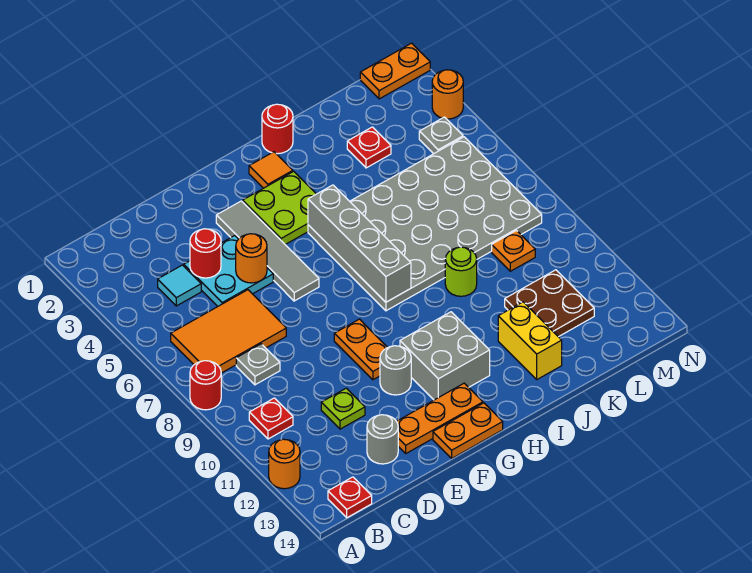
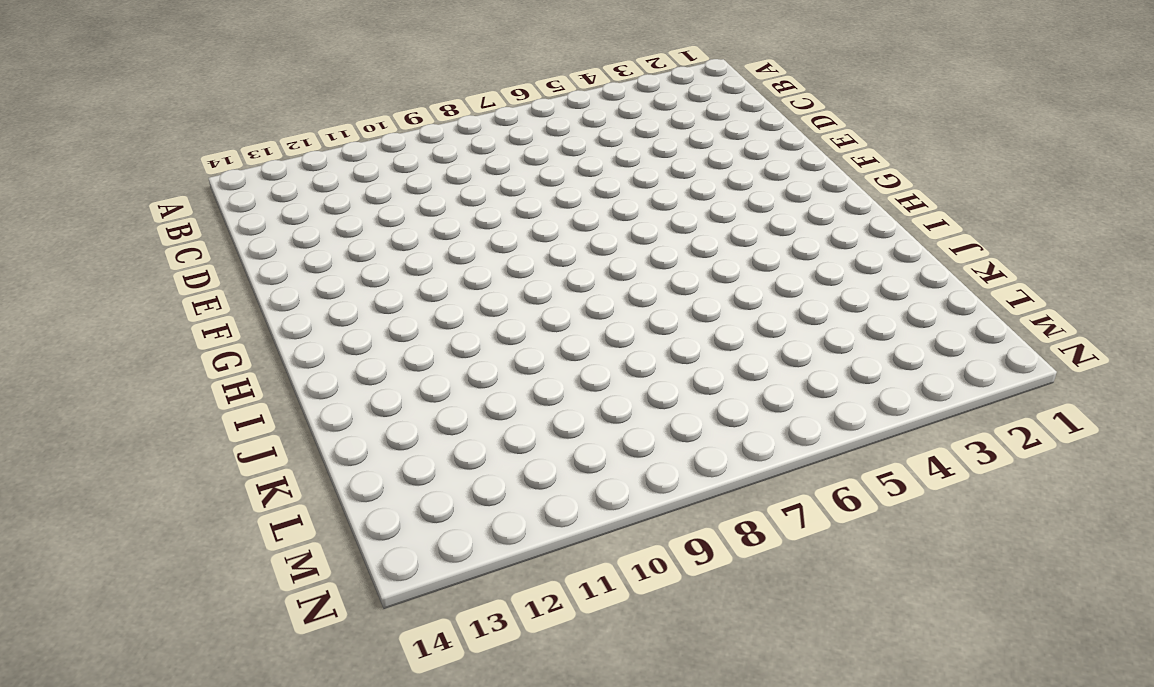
none -> red 1x1 round brick [190,361,221,410]
none -> orange 1x1 round brick [269,439,300,489]
none -> orange 2x3 tile [171,290,286,373]
none -> red 1x1 plate [249,398,293,439]

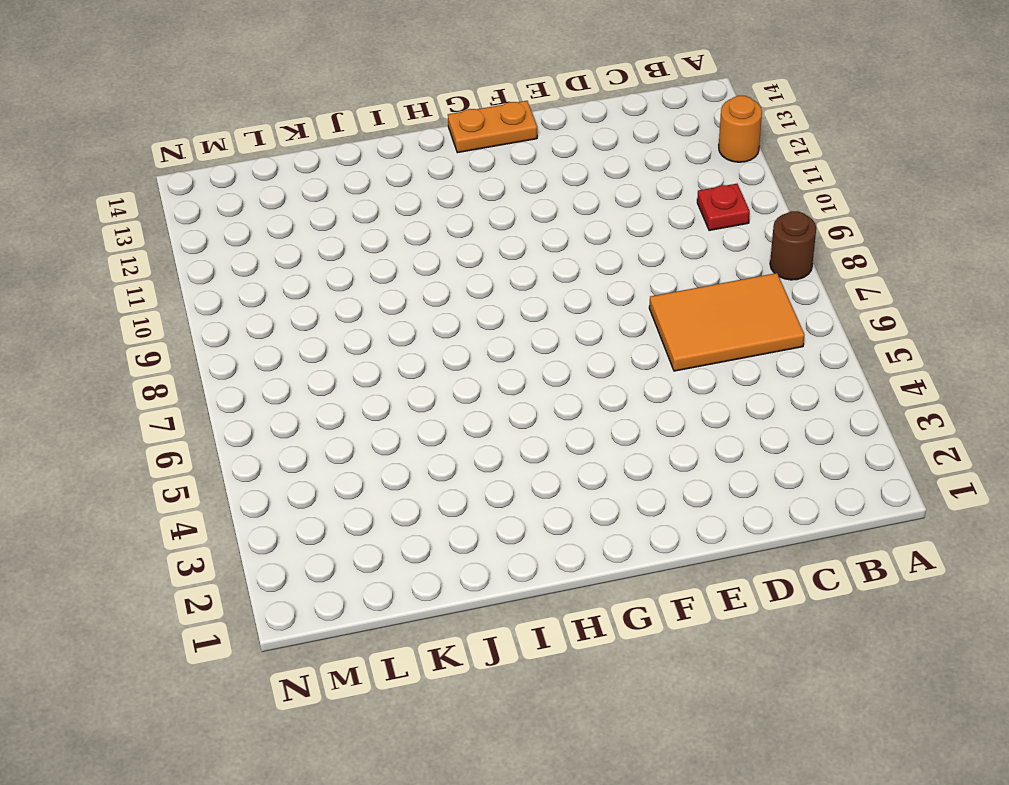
brown 1x1 round brick [770,211,816,280] -> red 1x1 round brick [190,361,221,410]
none -> red 1x1 plate [328,477,372,518]
none -> cyan 1x1 tile [158,265,201,306]
none -> grey 1x1 plate [236,344,280,385]
none -> cyan 2x2 plate [184,236,273,306]

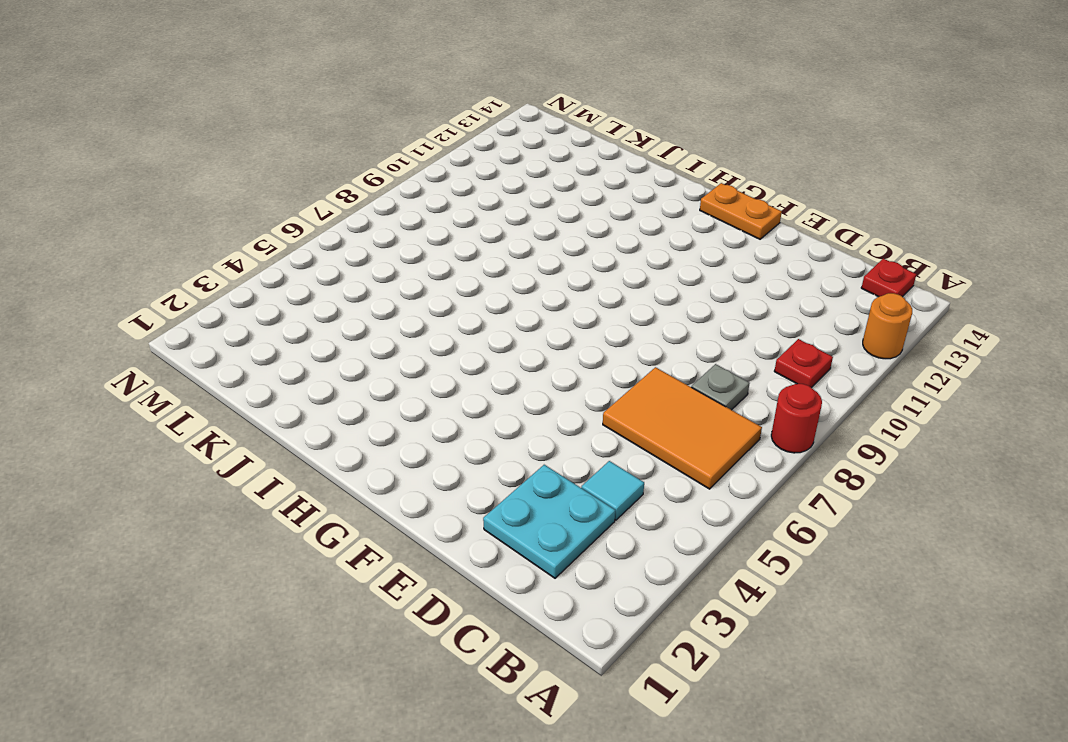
cyan 2x2 plate [483,465,615,578] -> cyan 2x2 plate moved to [184,236,273,306]
none -> lime 1x1 plate [321,388,365,429]
none -> grey 1x1 round brick [367,415,398,464]
none -> orange 1x3 plate [397,383,483,453]
none -> grey 1x4 tile [216,201,319,301]

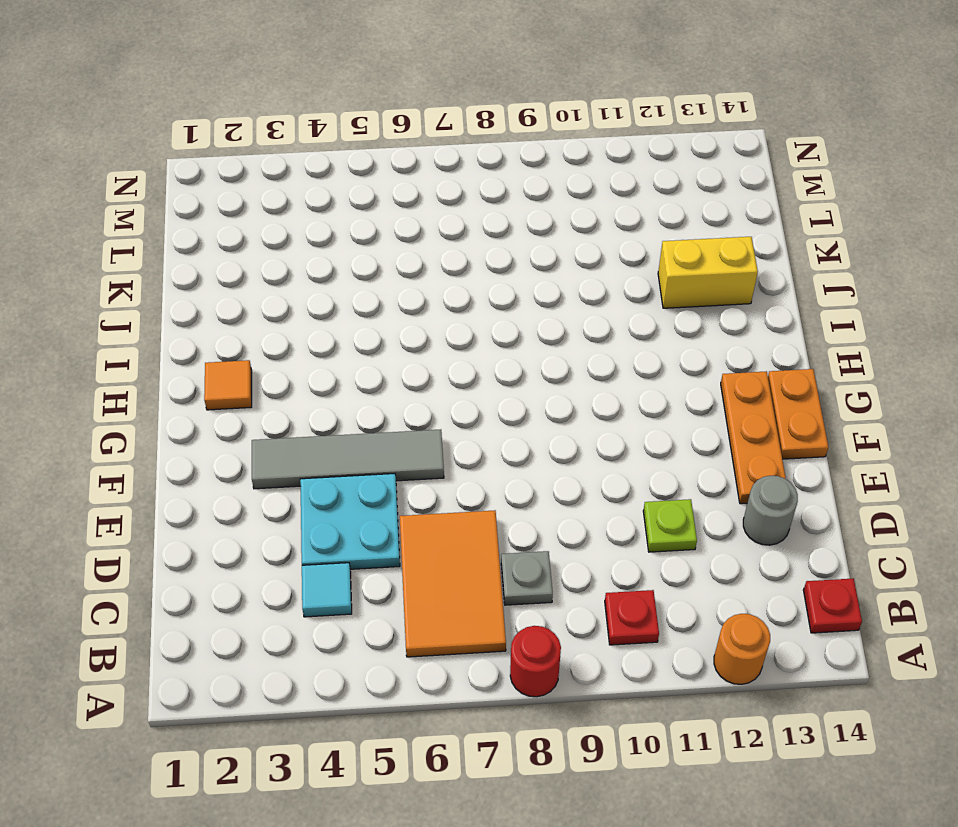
none -> orange 1x2 plate [334,319,388,380]
none -> grey 1x1 round brick [380,346,411,395]
none -> lime 2x2 plate [243,171,316,244]
none -> grey 2x2 brick [400,312,490,400]

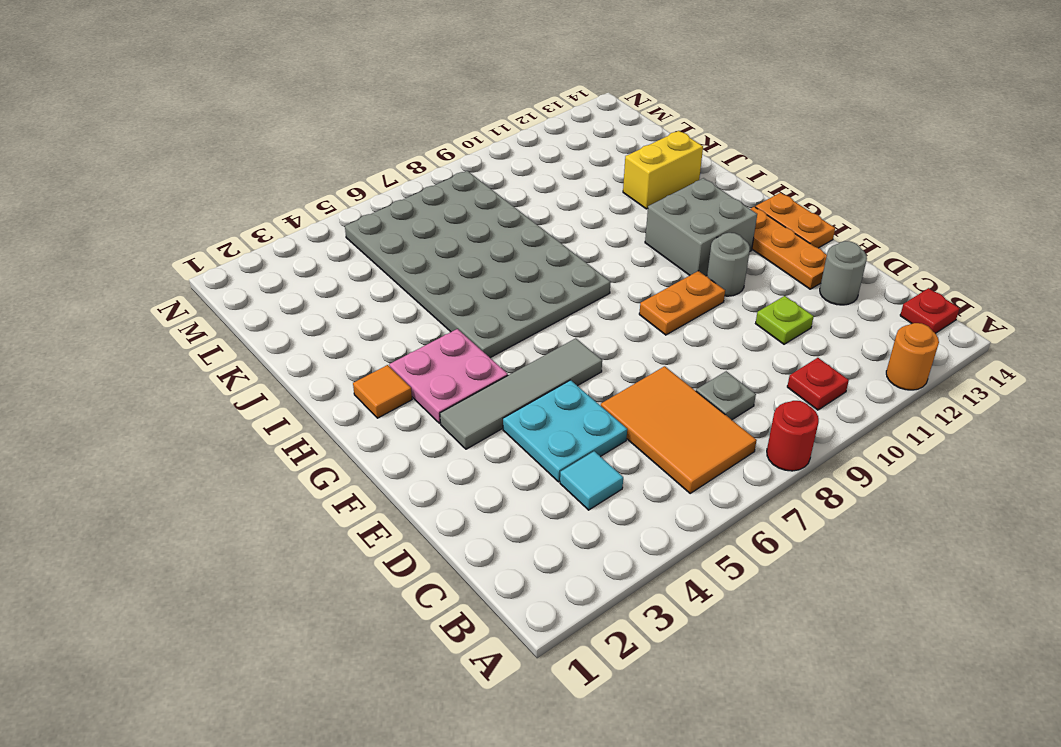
pink 2x2 plate [389,329,508,423] -> lime 2x2 plate [243,171,316,244]
none -> red 1x1 round brick [262,104,293,154]
none -> lime 1x1 round brick [445,247,477,296]
none -> red 1x1 plate [347,127,391,168]
none -> brown 2x2 plate [505,270,594,337]

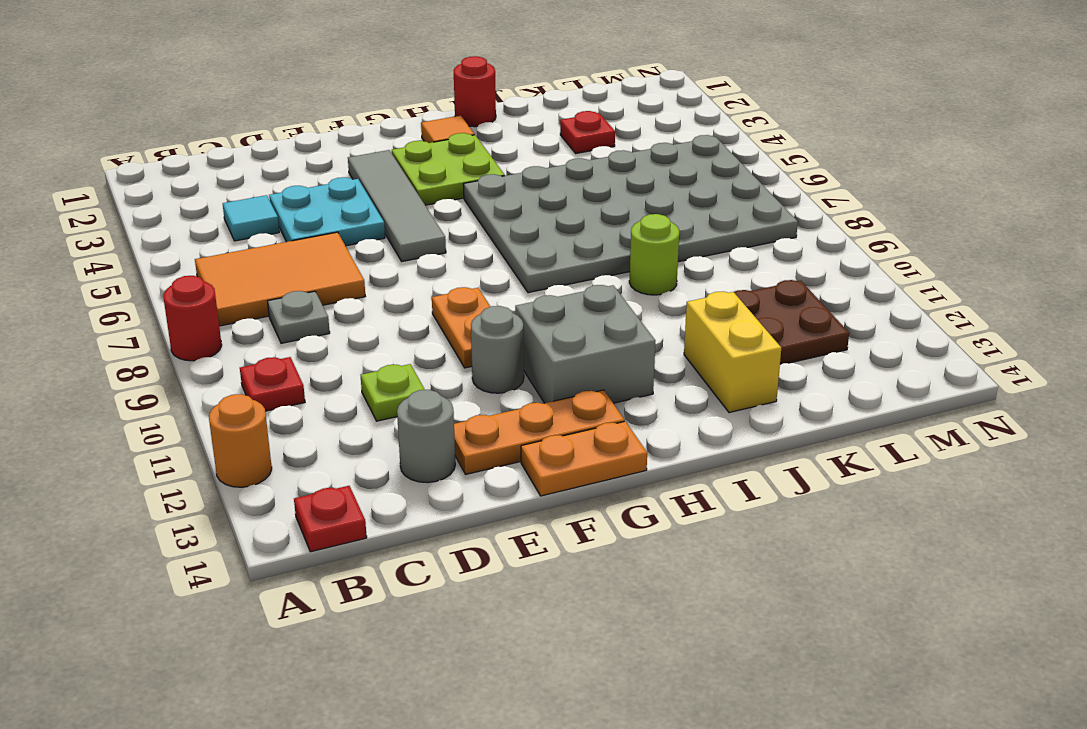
none -> orange 1x1 plate [492,231,535,271]
none -> orange 1x2 plate [360,43,430,99]
none -> grey 1x1 plate [419,117,463,154]
none -> orange 1x1 round brick [432,70,463,119]

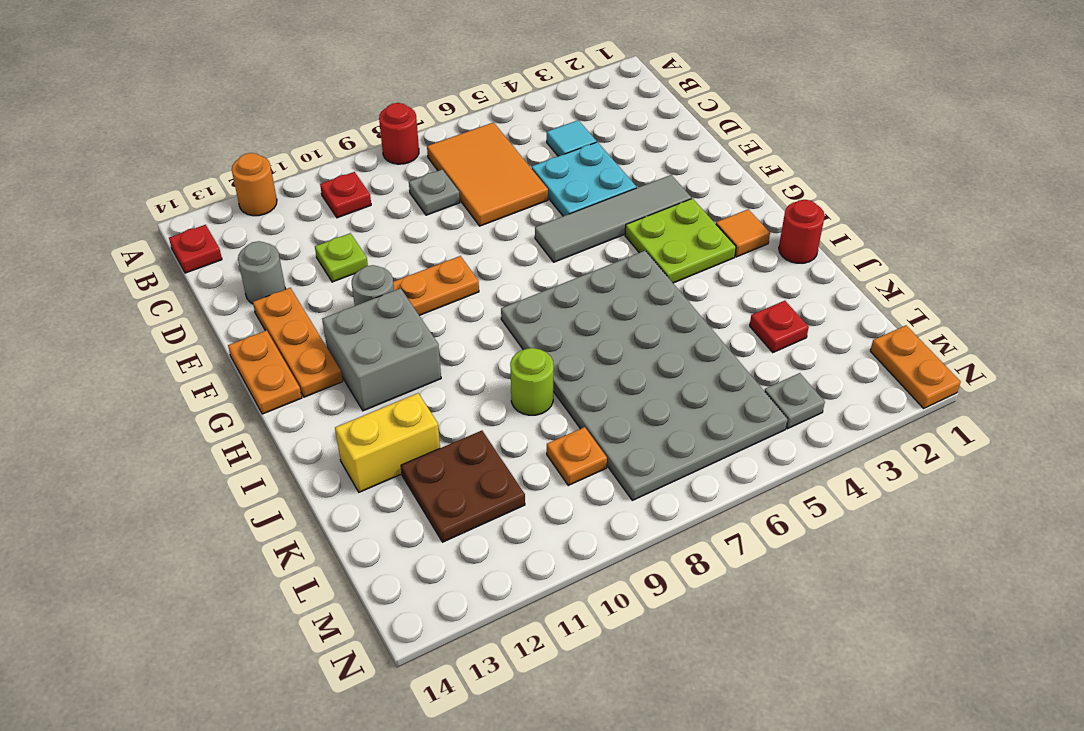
none -> orange 1x1 round brick [432,70,463,119]
none -> red 1x1 round brick [190,229,221,278]
none -> orange 1x1 round brick [236,234,267,283]
none -> grey 1x4 brick [308,185,411,302]

